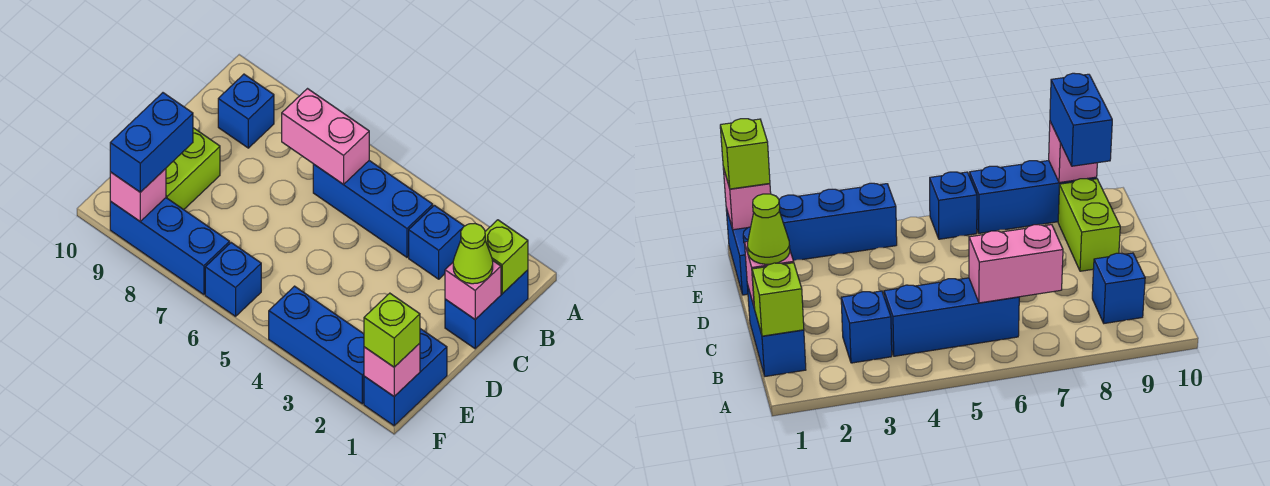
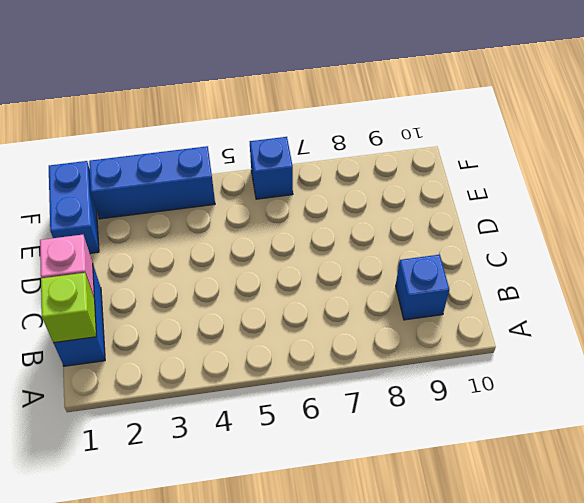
none -> blue 1x1 brick [409,205,464,279]
none -> blue 1x3 brick [313,161,433,257]
none -> lime 1x2 brick [166,128,220,210]

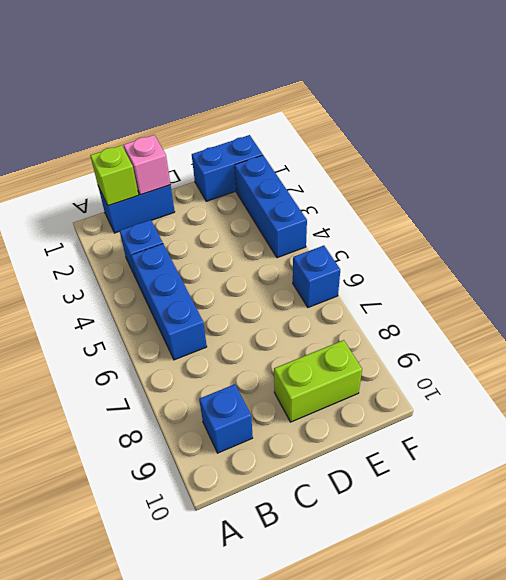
none -> blue 1x3 brick [110,198,230,295]
none -> pink 1x2 brick [282,89,369,185]
none -> pink 1x1 brick [364,343,420,396]

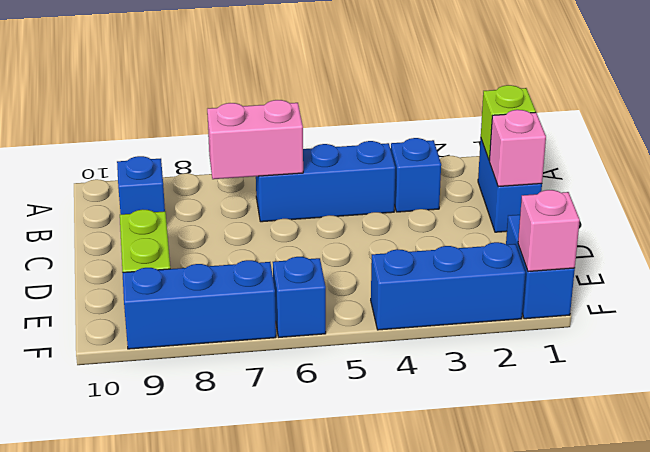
none -> pink 1x1 brick [110,169,166,221]
none -> lime 1x1 cone [453,224,493,284]
none -> blue 1x2 brick [110,93,193,192]

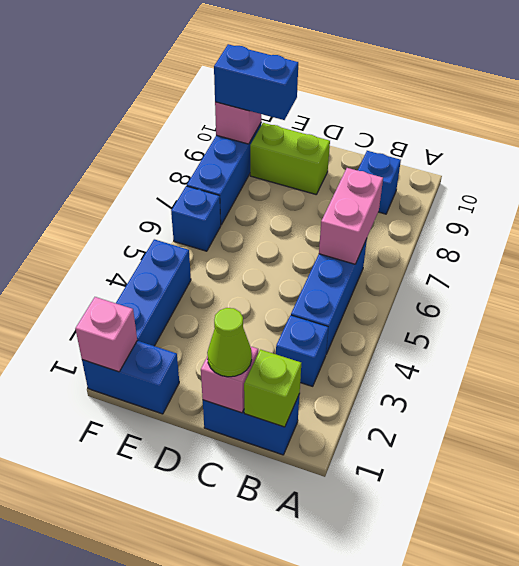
none -> lime 1x1 brick [364,293,420,367]

